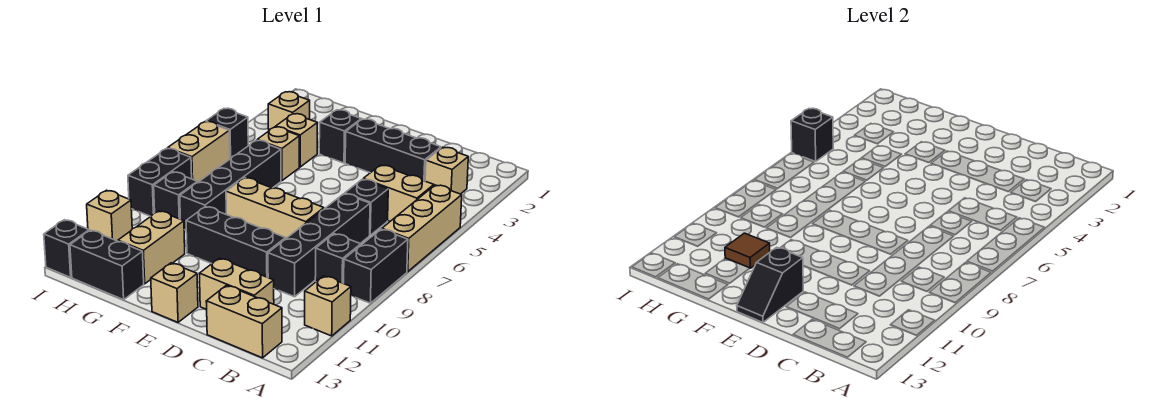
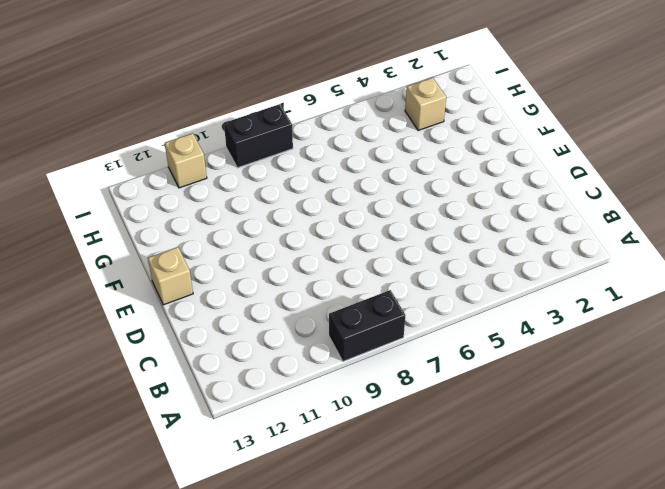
none -> tan 1x3 brick [382,185,462,272]
none -> tan 1x1 brick [305,276,351,336]
none -> tan 1x1 brick [425,147,468,194]
none -> tan 1x2 brick [363,165,434,221]

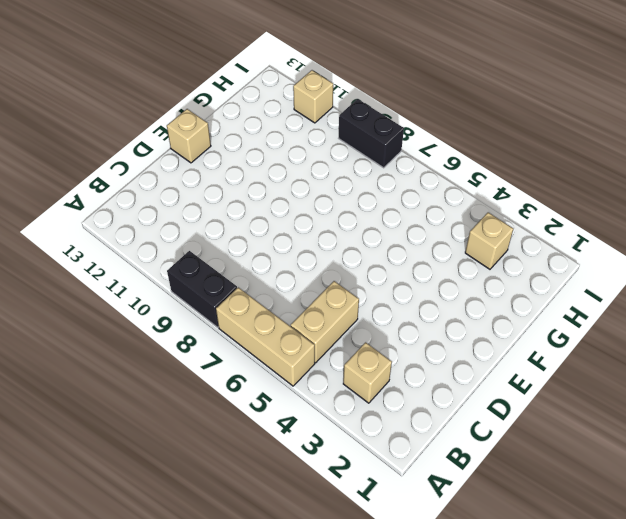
none -> tan 1x1 brick [305,276,351,336]
none -> black 1x1 brick [315,234,361,283]
none -> tan 1x2 brick [206,285,282,358]
none -> black 1x3 brick [345,119,441,181]

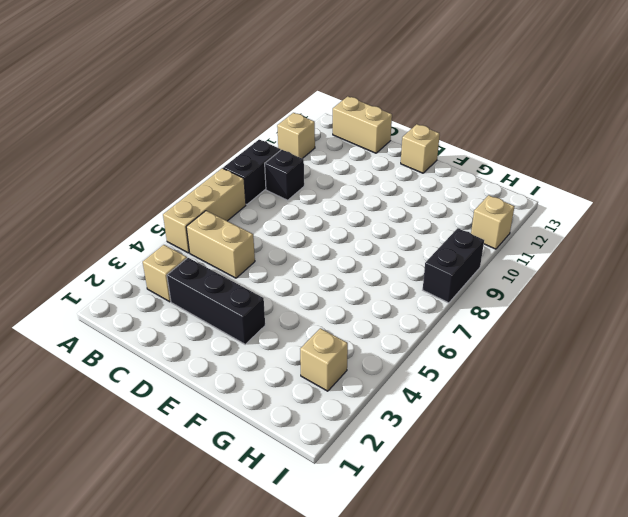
none -> black 1x1 brick [345,179,388,235]
none -> black 1x4 brick [268,194,370,297]
none -> tan 1x2 brick [199,258,274,310]
none -> tan 1x3 brick [226,178,324,238]

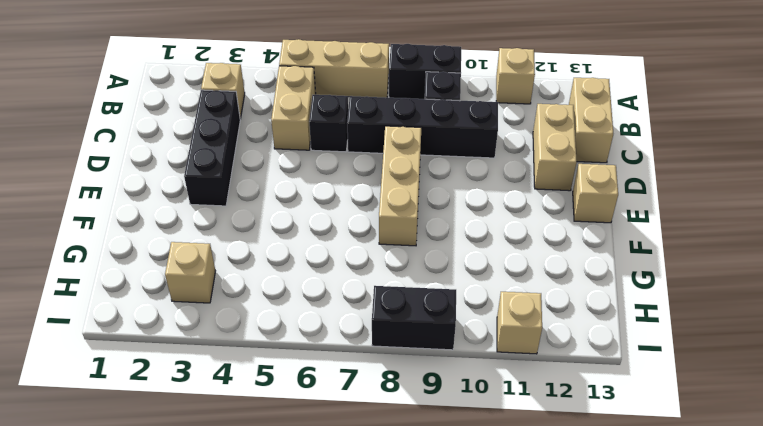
none -> black 1x3 brick [186,207,286,277]
none -> black 1x1 brick [319,110,361,163]
none -> tan 1x1 brick [276,114,317,167]
none -> tan 1x1 brick [257,127,299,181]

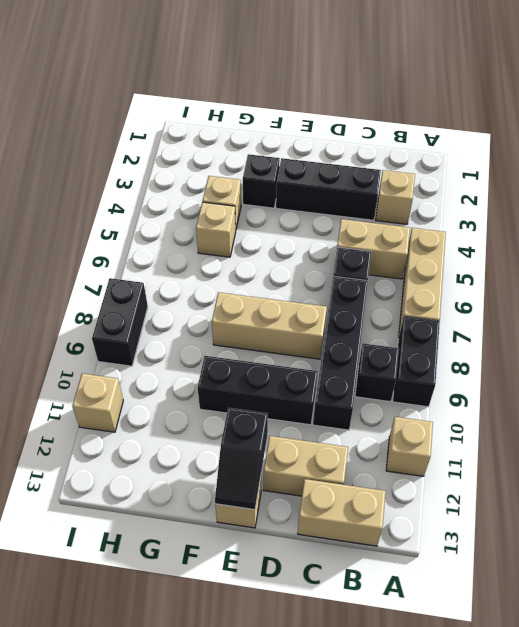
none -> black 1x4 brick [180,140,281,230]
none -> tan 1x2 brick [118,211,185,284]
none -> black 1x2 brick [70,230,144,300]
none -> tan 1x1 brick [268,92,310,130]

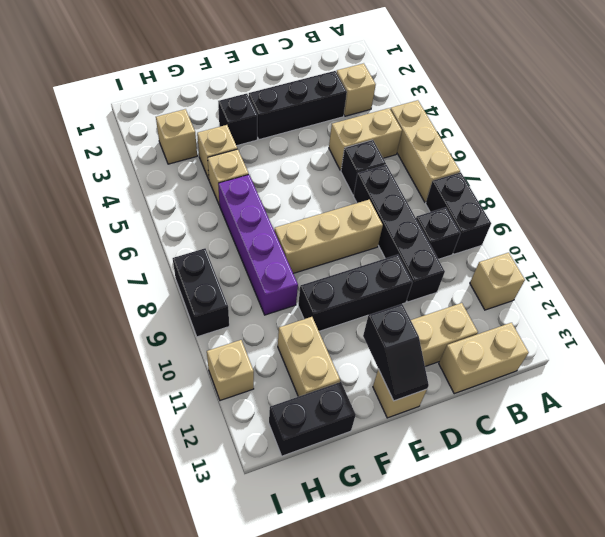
purple 1x4 brick [218,175,298,315] -> black 1x4 brick [180,140,281,230]
none -> black 1x1 brick [154,172,197,219]
none -> black 1x1 brick [206,108,248,159]
none -> tan 1x2 brick [168,122,230,183]
none -> black 1x1 brick [44,220,89,277]

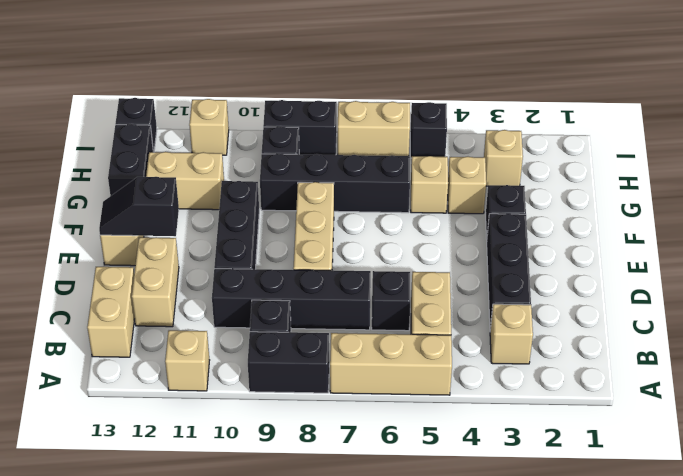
none -> brown 1x1 tile [725,233,770,268]
none -> black 1x1 brick [791,108,833,161]

